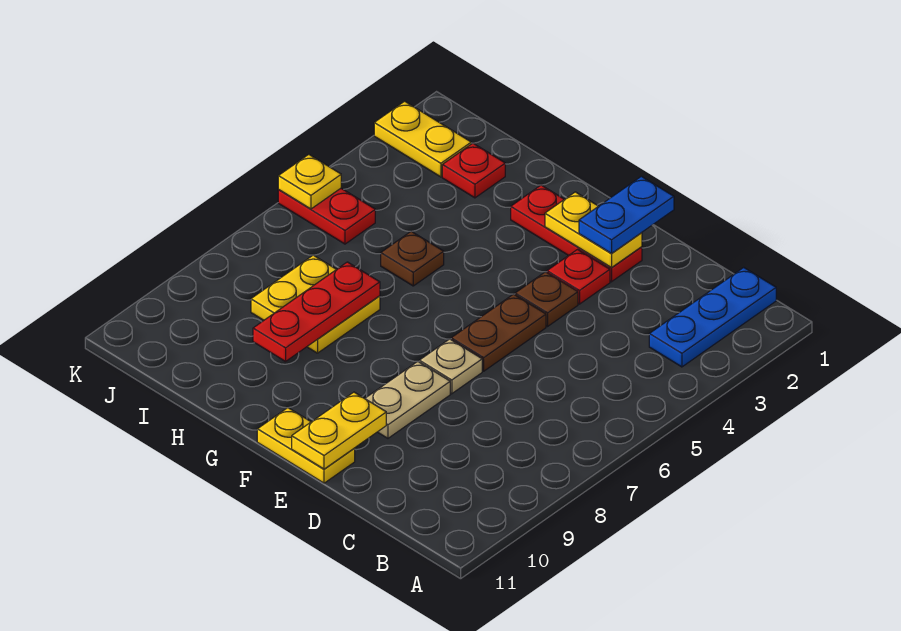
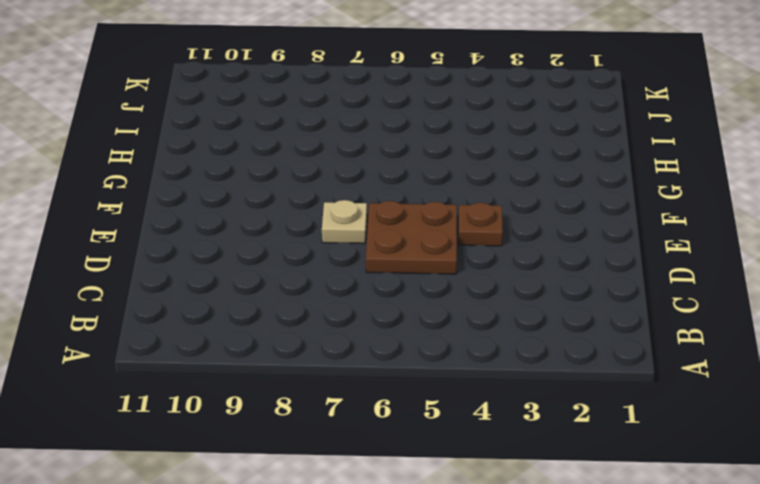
brown 2x2 plate [366,201,457,274] -> brown 1x2 plate [451,294,546,371]
none -> blue 1x3 plate [649,268,776,367]
none -> red 1x3 plate [511,185,642,282]
none -> red 1x1 plate [547,250,610,304]

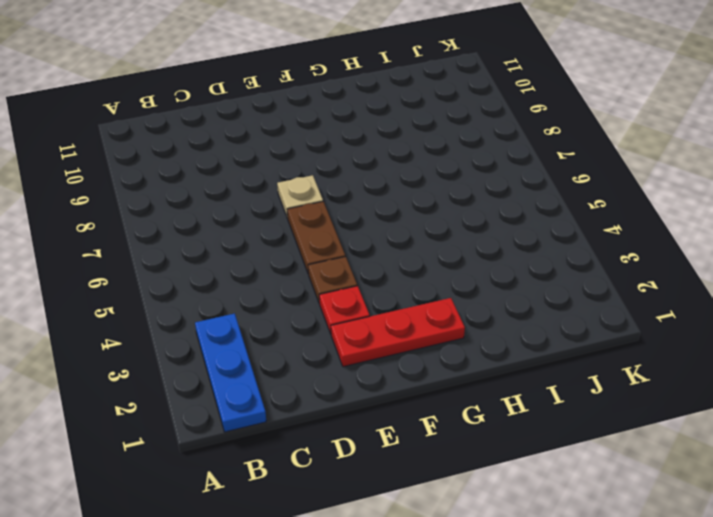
none -> tan 1x2 plate [365,361,450,438]
none -> yellow 1x2 plate [257,408,355,483]
none -> brown 1x1 plate [381,231,444,286]

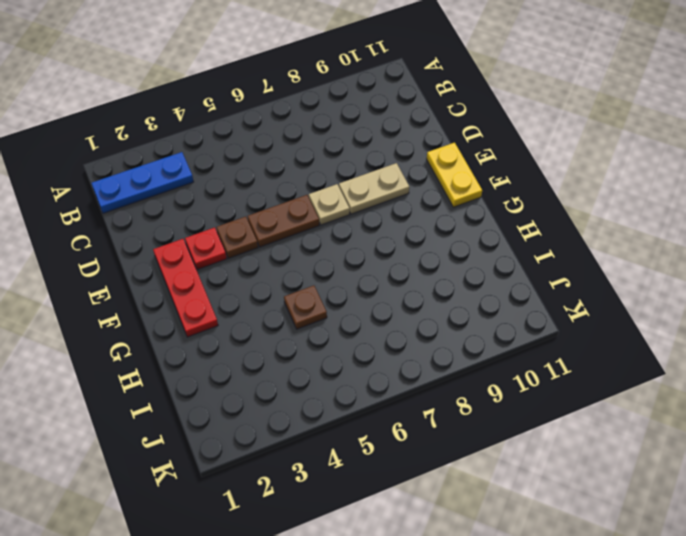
none -> yellow 2x2 plate [251,255,380,353]
none -> red 1x1 plate [442,143,505,198]
none -> yellow 1x2 plate [374,101,471,177]

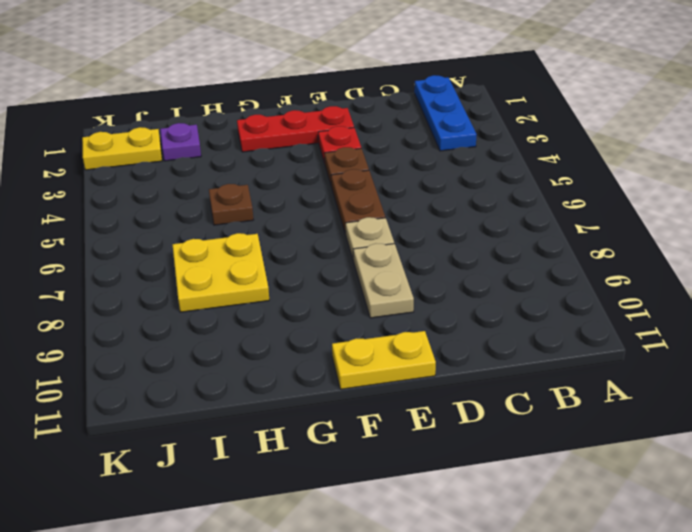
purple 1x1 plate [160,123,201,161] -> red 1x1 plate [442,143,505,198]
none -> red 1x2 plate [278,188,375,244]
none -> yellow 1x2 plate [545,192,642,268]
none -> yellow 1x2 plate [292,392,386,469]

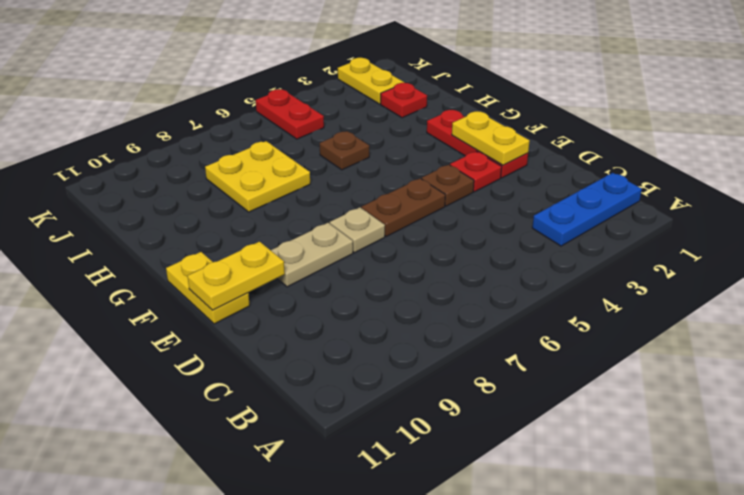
none -> red 1x3 plate [253,262,380,361]
none -> yellow 1x1 plate [278,155,341,209]
none -> blue 1x2 plate [579,176,674,253]

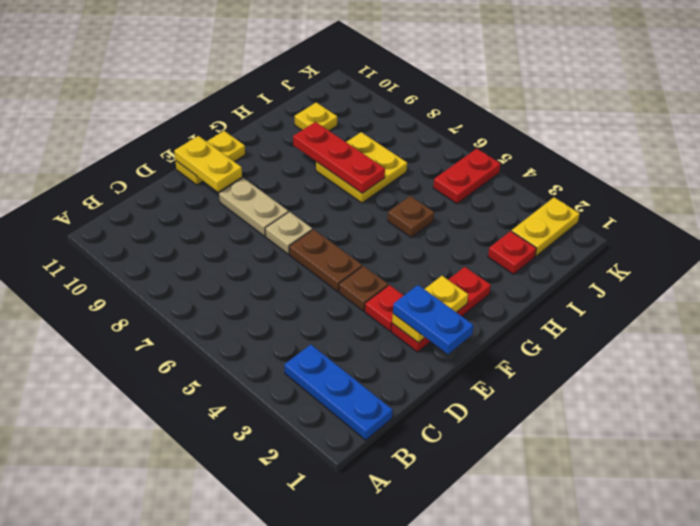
yellow 1x1 plate [295,102,337,131] -> yellow 1x1 plate moved to [278,155,341,209]

